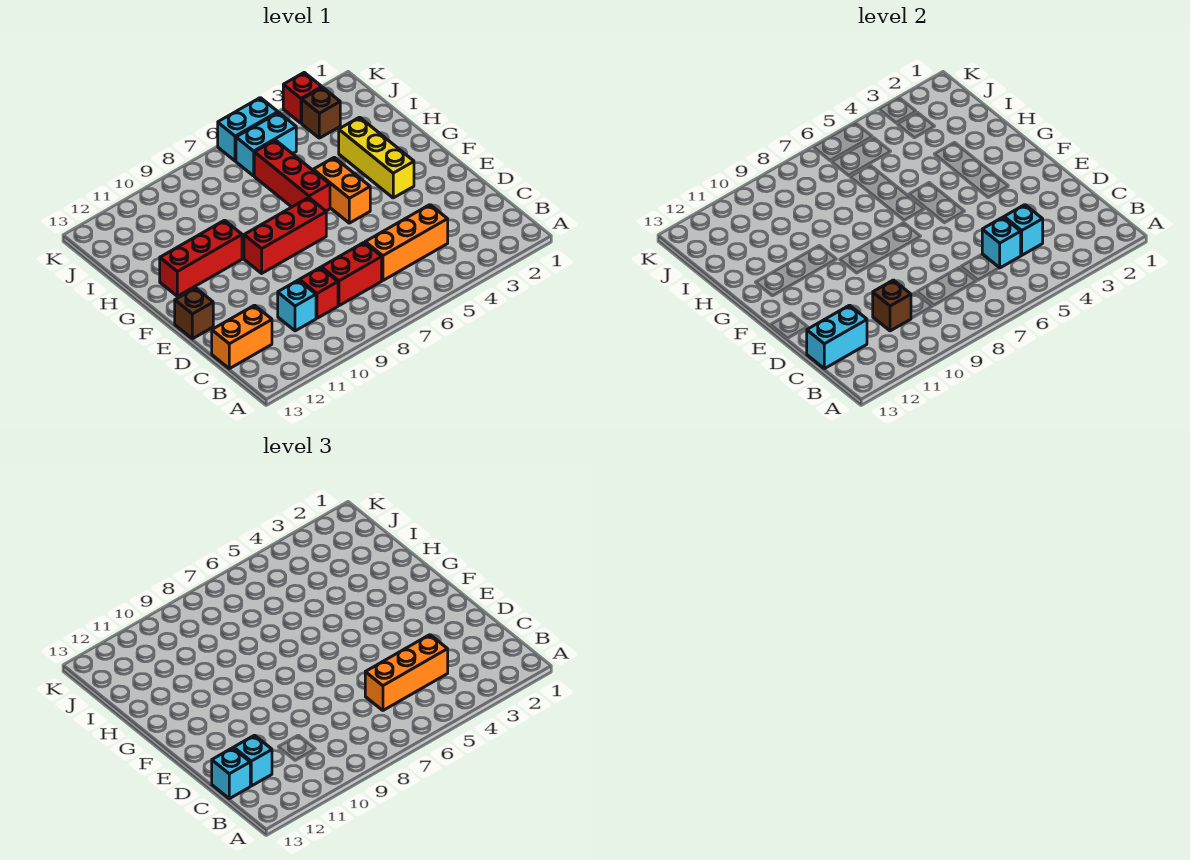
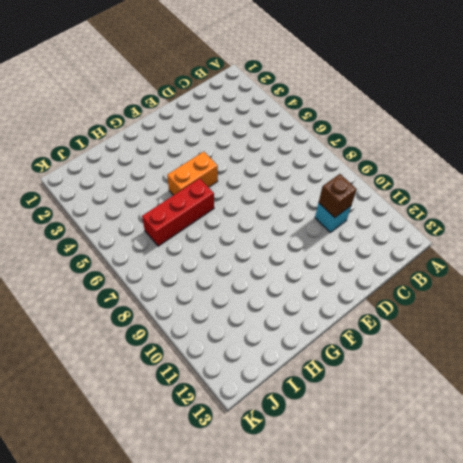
none -> orange 1x3 brick [365,205,448,280]
none -> red 1x2 brick [321,242,382,306]
none -> red 1x1 brick [299,267,338,318]

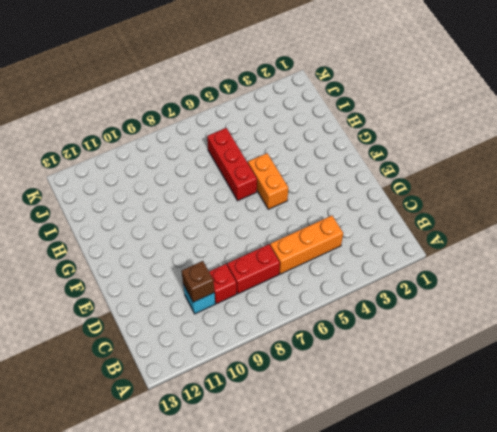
none -> orange 1x2 brick [212,305,272,369]
none -> brown 1x1 brick [175,288,213,339]
none -> yellow 1x3 brick [339,117,414,198]

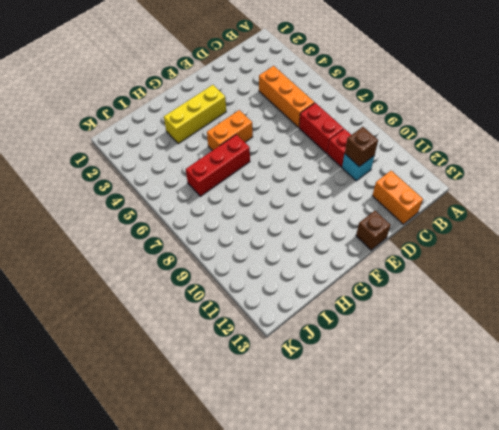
none -> red 1x3 brick [244,198,326,273]
none -> red 1x3 brick [160,220,242,296]
none -> brown 1x1 brick [302,87,340,138]

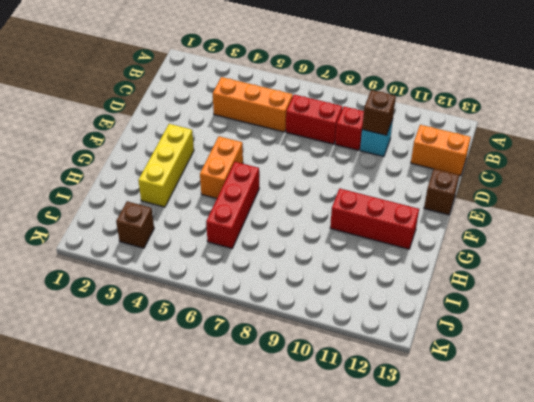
none -> red 1x3 brick [244,198,326,273]
none -> cyan 1x2 brick [236,113,296,176]
none -> red 1x1 brick [283,73,322,123]

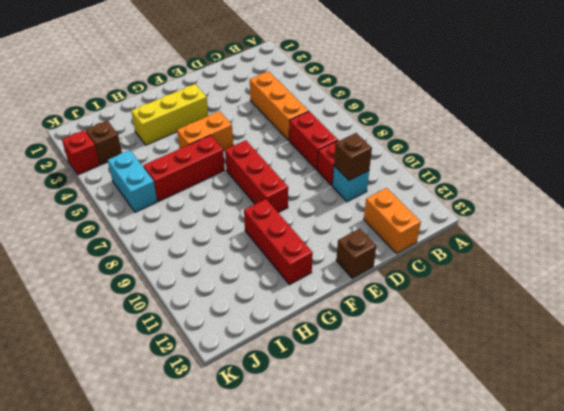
none -> cyan 1x2 brick [218,98,278,161]
none -> cyan 1x1 brick [1004,205,1043,255]
none -> cyan 1x1 brick [982,217,1021,268]

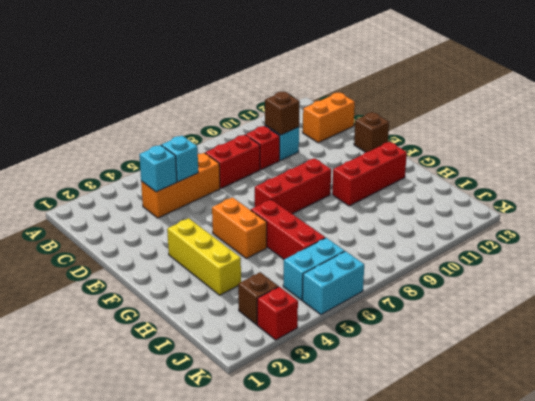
none -> cyan 1x2 brick [807,305,867,369]
none -> orange 1x3 brick [365,635,448,710]
none -> cyan 1x1 brick [234,735,272,786]

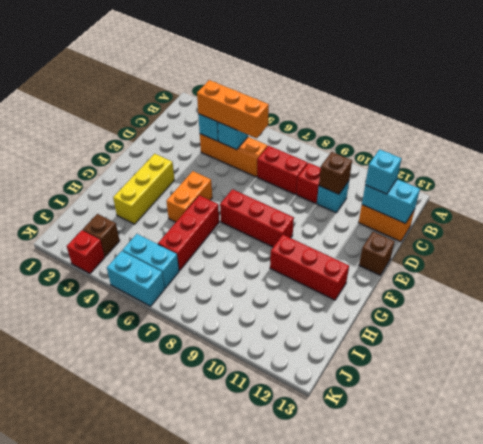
none -> cyan 1x1 brick [212,748,250,799]

